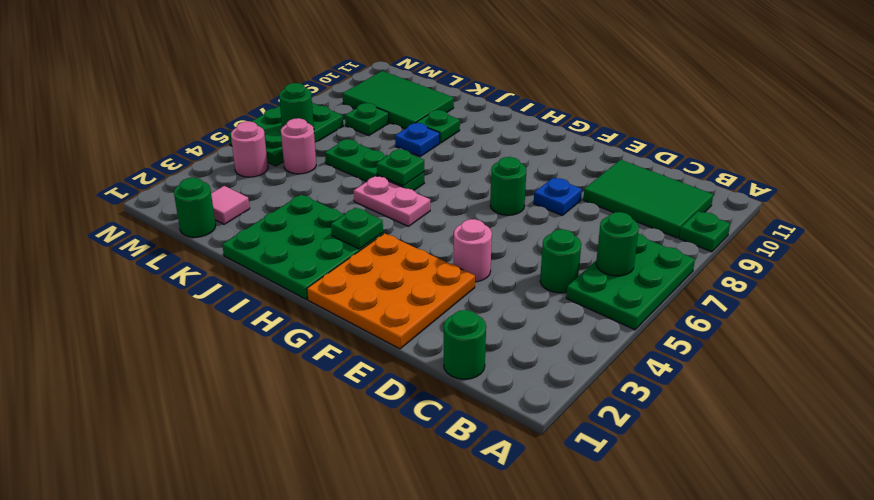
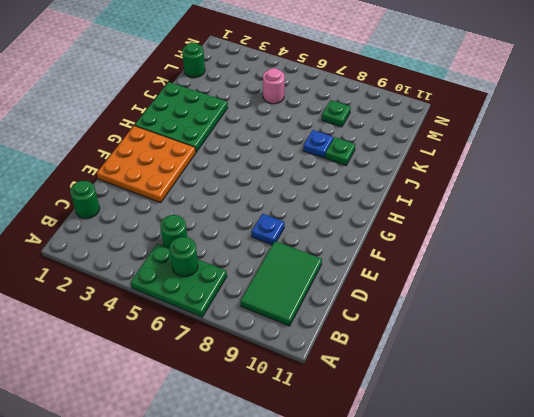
none -> green 1x1 plate [679,211,730,252]
none -> pink 1x1 round brick [453,219,492,282]
none -> green 1x1 round brick [490,157,526,215]

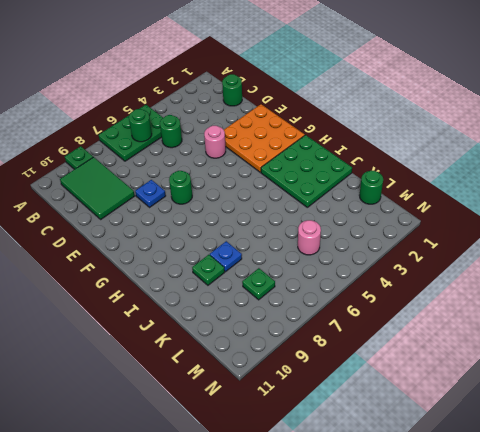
none -> pink 1x2 plate [354,176,430,226]
none -> green 1x3 plate [325,139,424,190]
none -> green 2x3 tile [343,71,454,129]

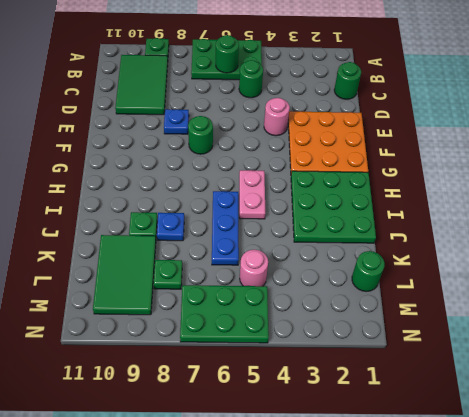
blue 1x3 plate [212,191,239,265] -> green 1x3 plate [325,139,424,190]
none -> pink 1x1 tile [211,186,250,224]
none -> pink 1x1 round brick [231,121,268,177]
none -> green 1x1 plate [331,208,383,249]

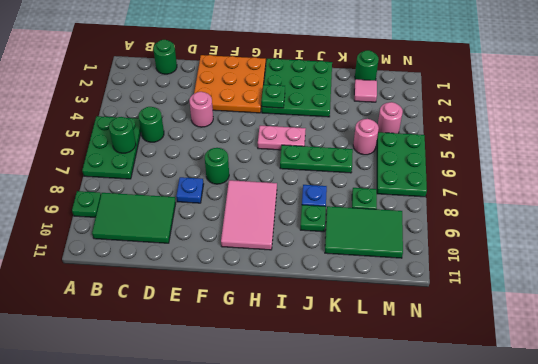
pink 2x3 tile [221,180,277,250] -> none
none -> green 1x1 plate [377,149,424,186]
none -> green 1x1 round brick [279,83,314,127]

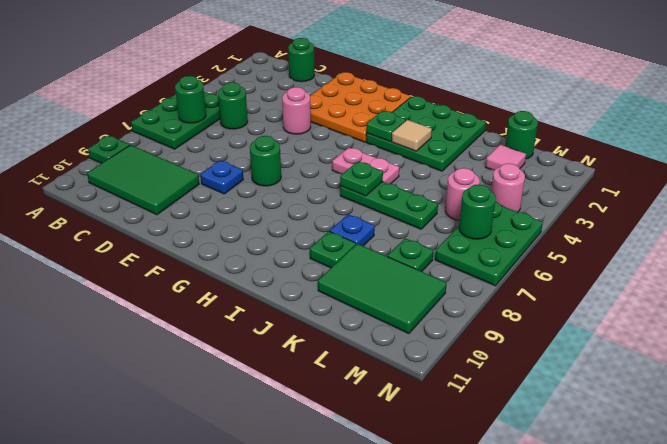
tan 1x1 tile [392,120,432,151] -> none

